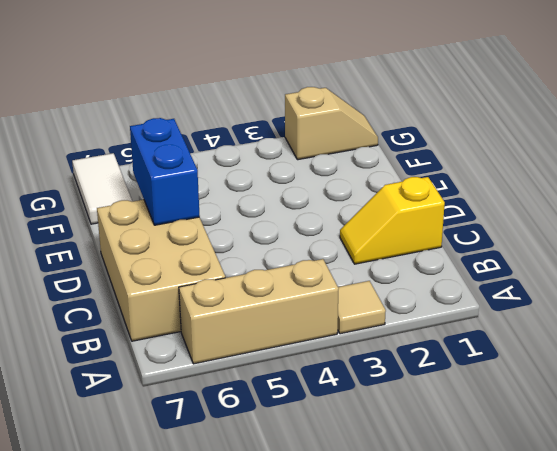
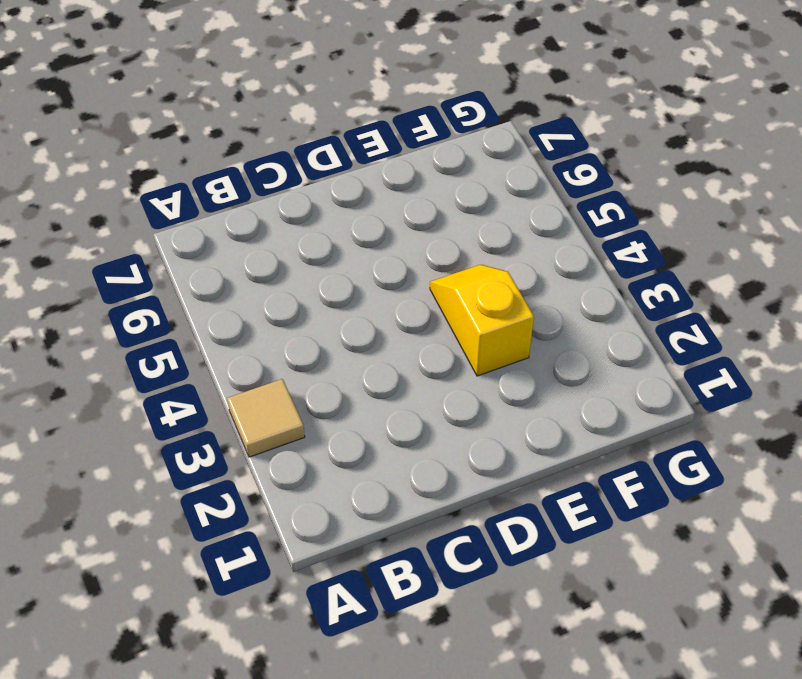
yellow 1x2 slope [430,265,534,376] -> yellow 1x2 slope moved to [340,177,445,264]
none -> tan 1x3 brick [179,259,339,364]
none -> tan 2x3 brick [97,200,225,341]

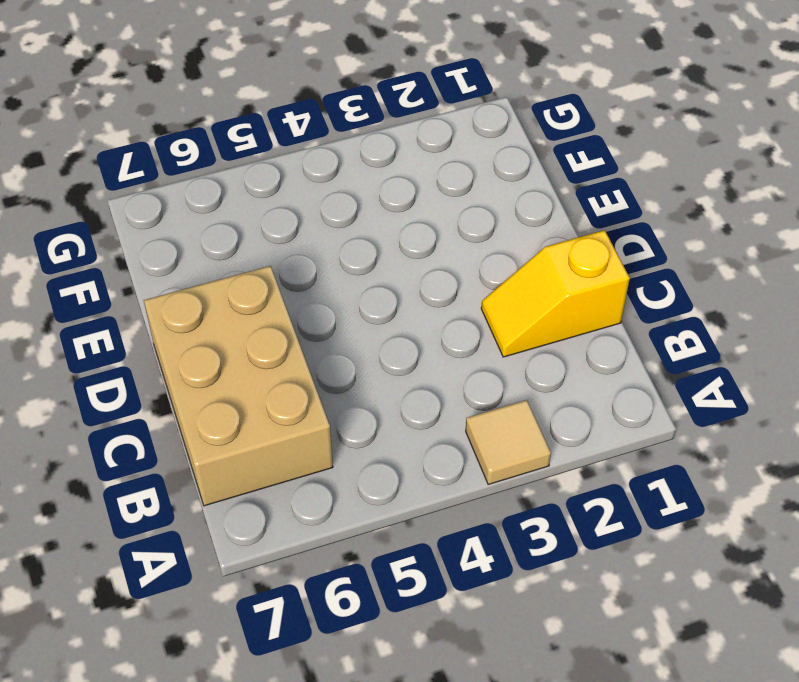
none -> tan 1x3 brick [179,259,339,364]
none -> white 1x2 tile [72,153,133,224]

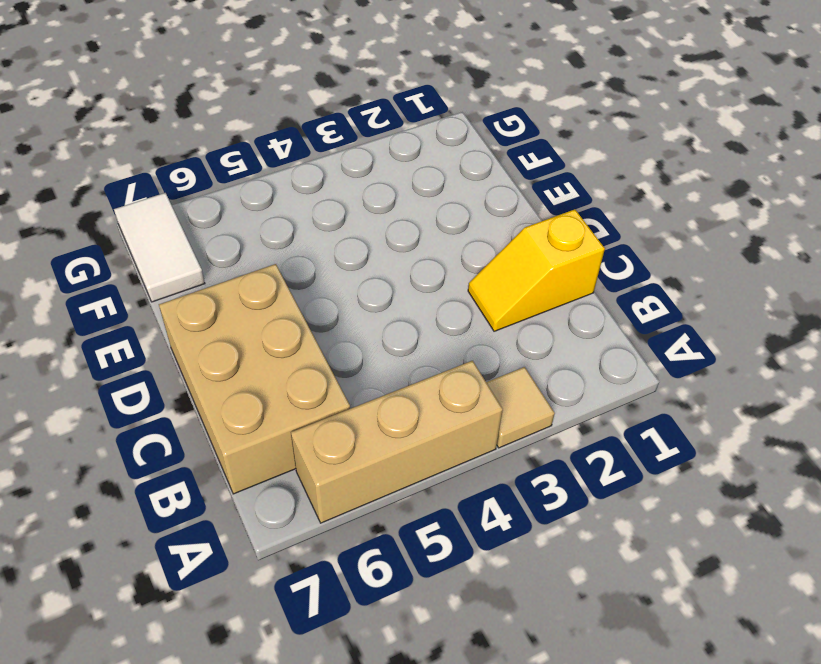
none -> tan 1x2 slope [285,87,378,160]
none -> blue 1x2 brick [130,118,200,225]

